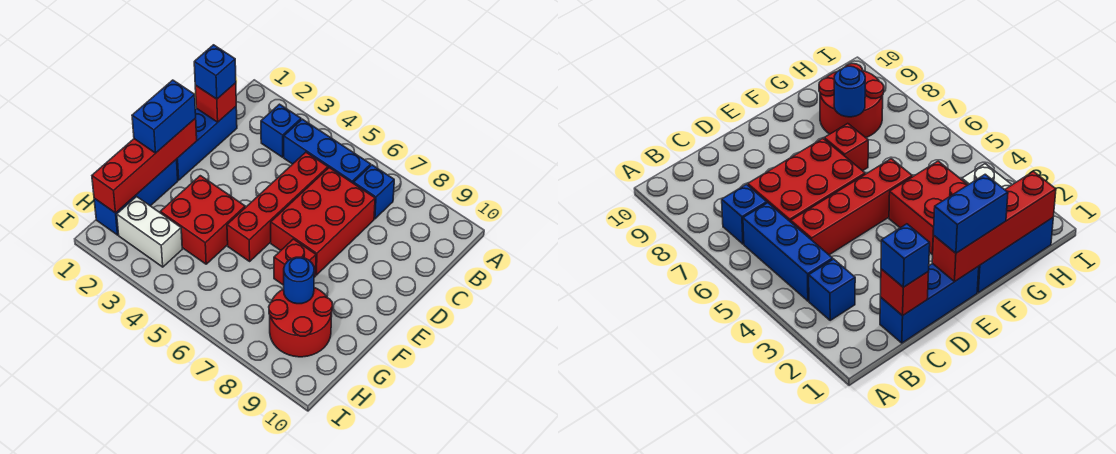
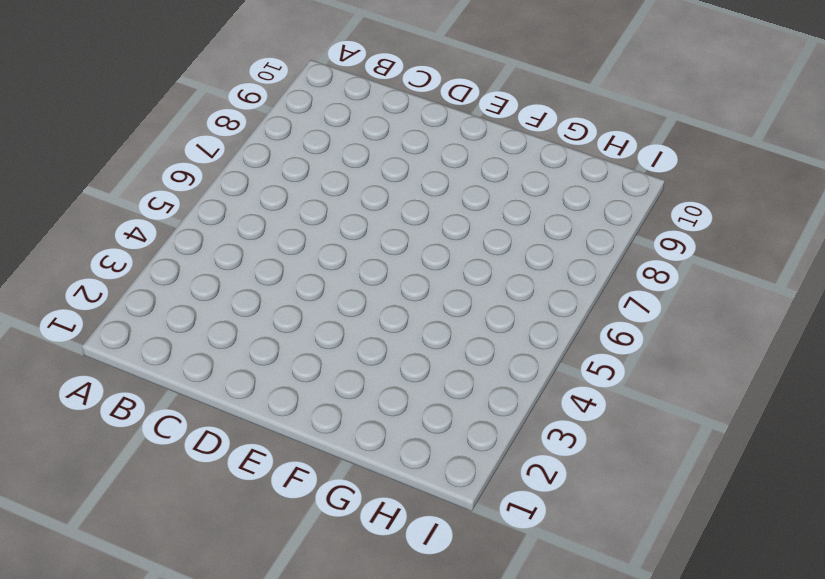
none -> blue 1x1 brick [261,104,301,157]
none -> blue 1x3 brick [284,119,371,183]
none -> blue 1x1 brick [354,165,394,219]

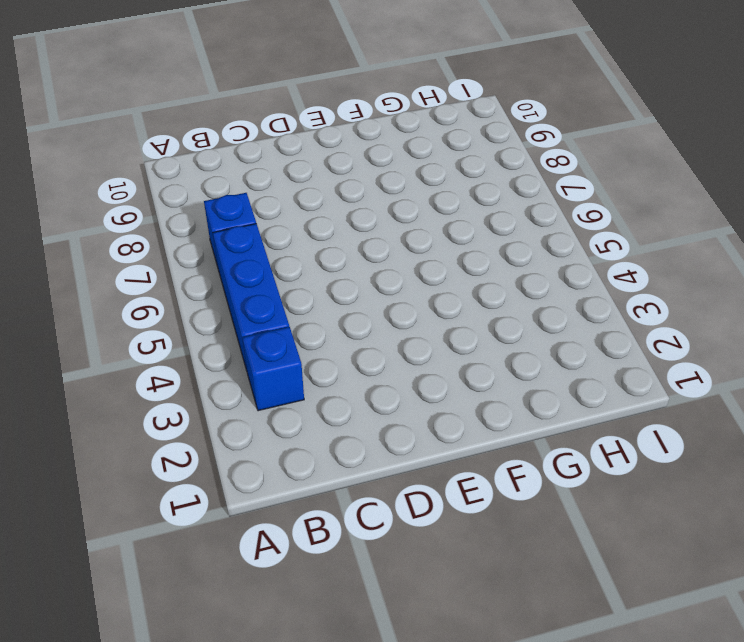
none -> blue 1x3 brick [177,107,237,180]
none -> red 1x4 brick [227,152,328,261]
none -> red 2x3 brick [271,168,375,275]

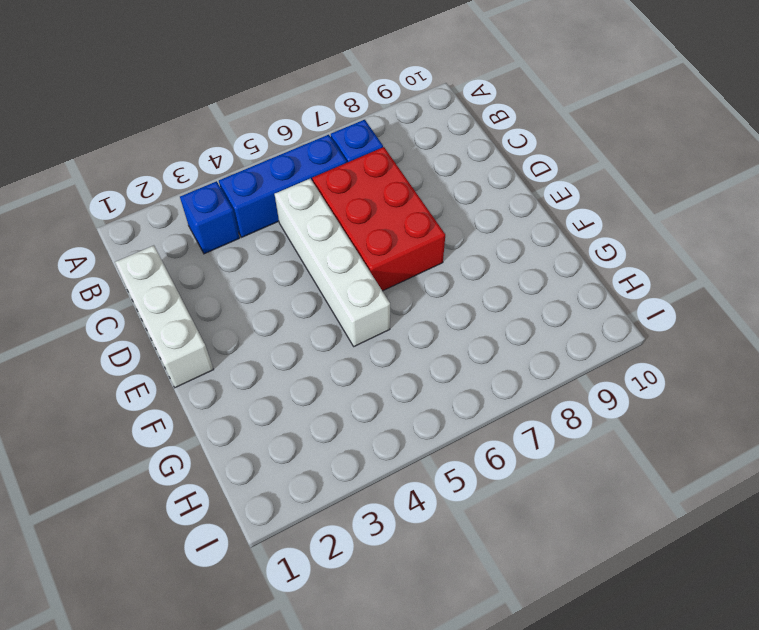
white 1x3 brick [115,245,214,388] -> blue 1x3 brick [177,107,237,180]
white 1x4 brick [275,179,390,346] -> red 1x4 brick [227,152,328,261]
none -> blue 1x3 brick [94,159,178,235]
none -> red 2x2 brick [160,176,245,264]
none -> red 1x1 brick [274,239,316,285]

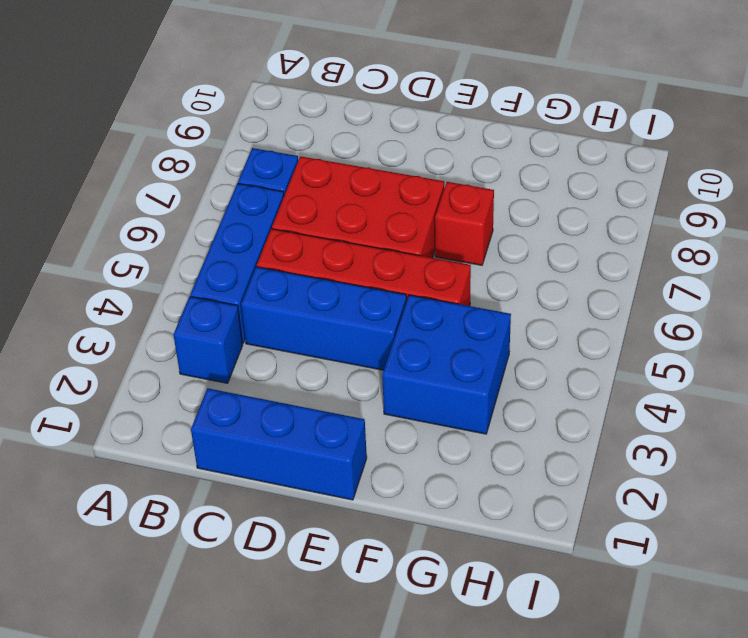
blue 1x3 brick [241,267,407,370] -> blue 1x3 brick moved to [94,159,178,235]
blue 2x2 brick [382,295,511,434] -> red 2x2 brick [160,176,245,264]
none -> red 2x2 round brick [269,288,333,357]
none -> white 1x2 brick [117,197,182,267]
none -> red 1x1 brick [195,83,236,122]

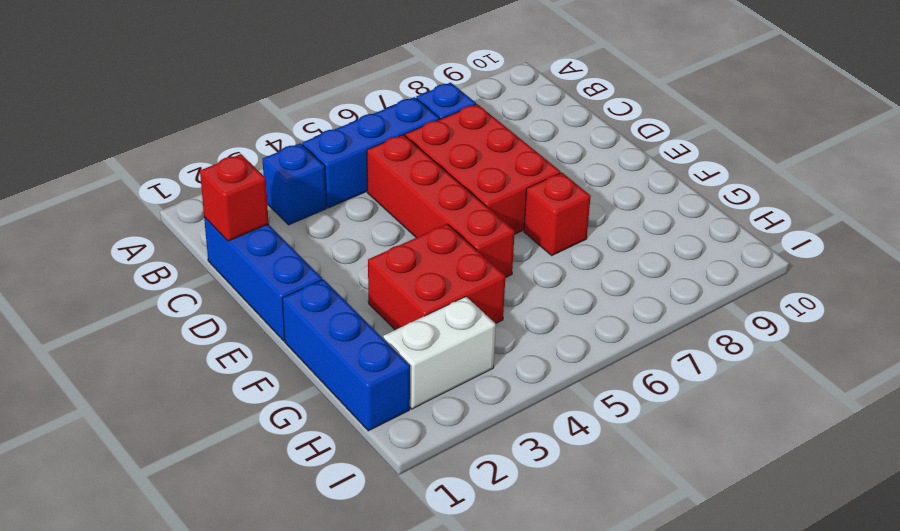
none -> red 2x2 round brick [269,288,333,357]
none -> red 1x4 brick [92,118,197,213]
none -> blue 1x1 round brick [284,257,314,304]

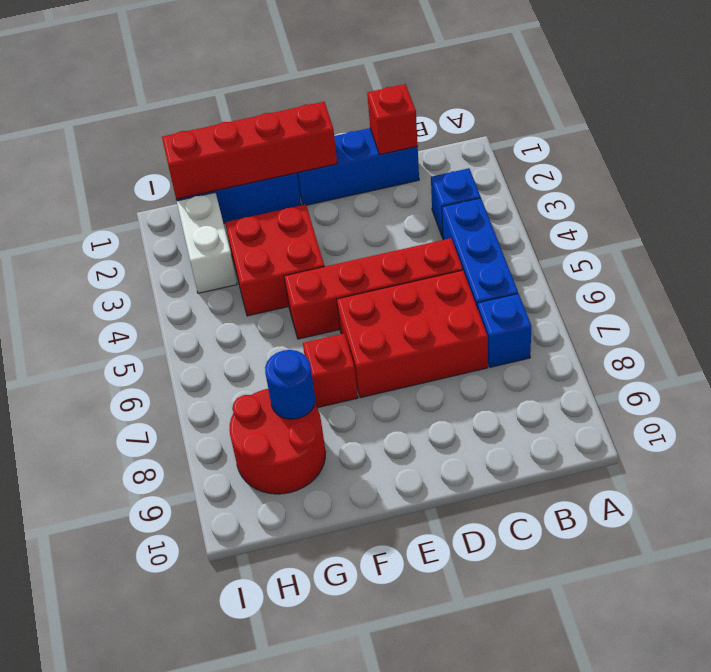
none -> blue 1x1 brick [194,45,236,99]
none -> blue 1x2 brick [132,80,196,153]

